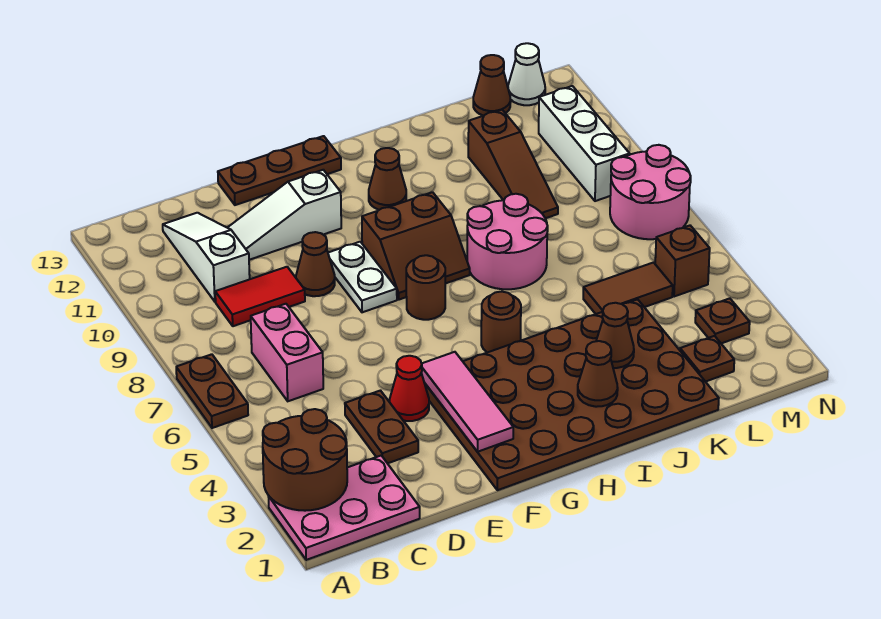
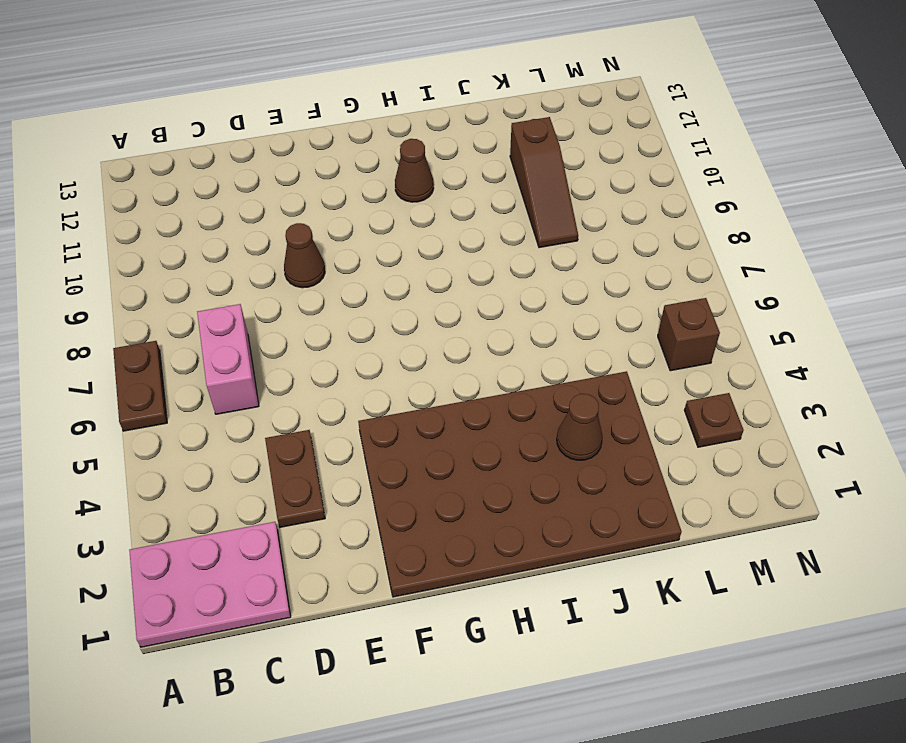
none -> red 1x2 tile [215,267,305,326]
none -> white 1x3 slope [163,213,250,302]
none -> white 1x3 slope [227,170,341,260]
none -> red 1x1 cone [390,356,429,421]

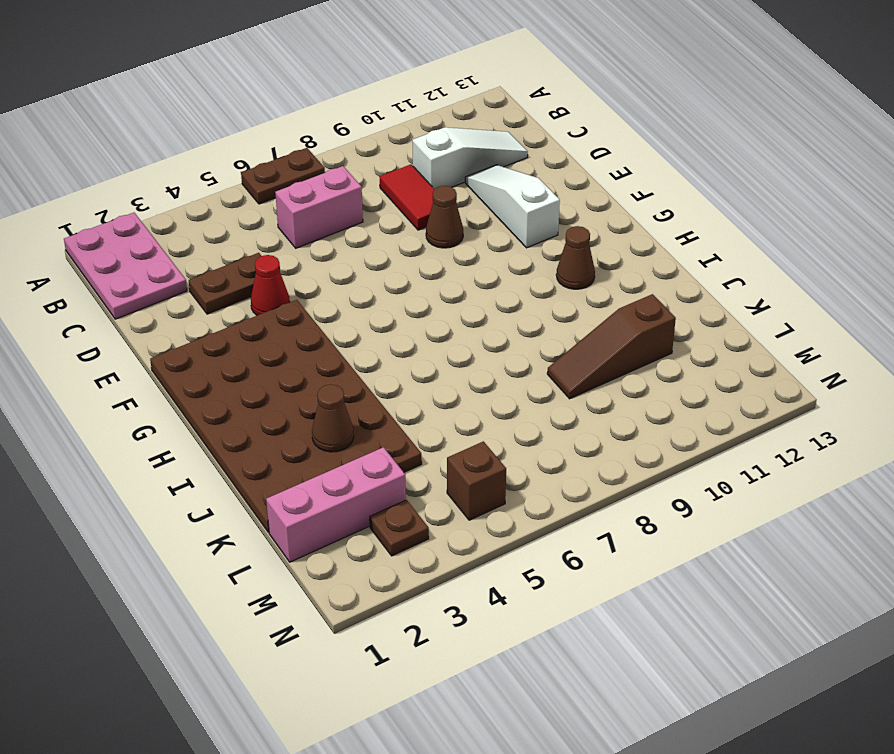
pink 1x3 brick [266,447,406,562] -> brown 1x1 plate [680,336,734,382]
none -> brown 1x3 plate [218,136,341,205]
none -> white 1x2 plate [328,242,397,312]
none -> brown 1x1 round brick [406,255,445,320]
none -> brown 2x2 slope [362,192,470,300]

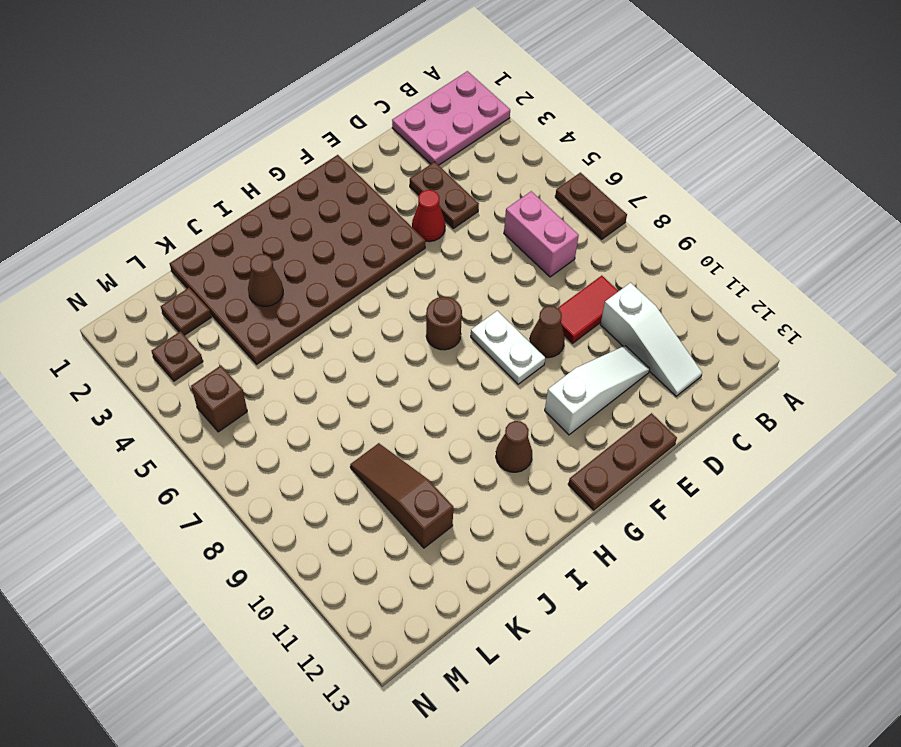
none -> brown 2x2 slope [362,192,470,300]
none -> brown 1x1 round brick [481,292,521,353]
none -> pink 2x2 round brick [467,194,548,289]
none -> brown 1x2 tile [583,263,673,314]

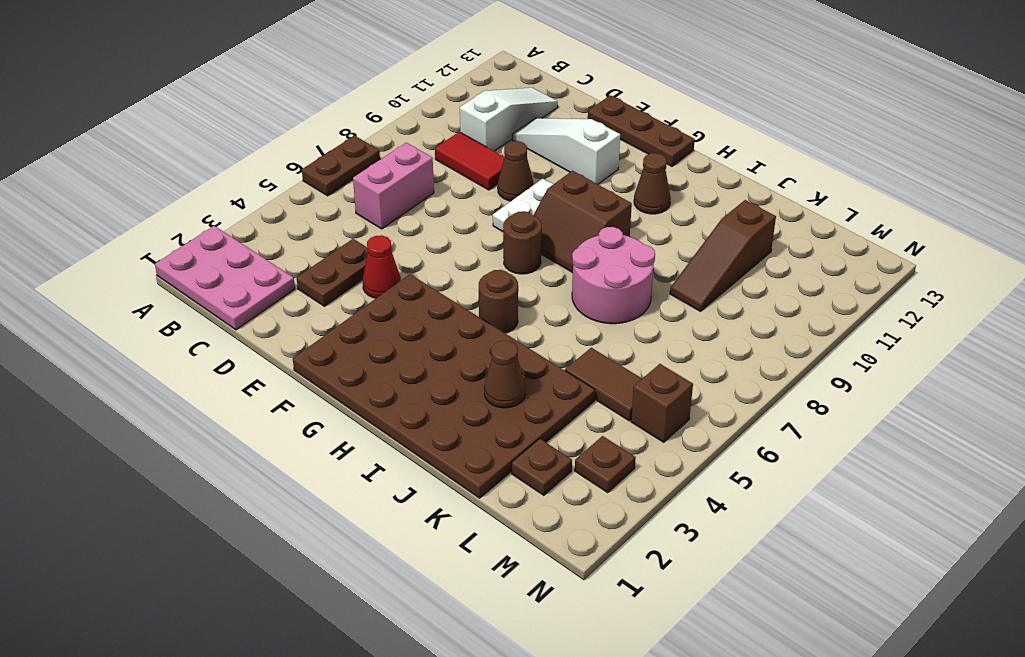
none -> brown 1x1 cone [473,55,511,116]
none -> pink 2x2 round brick [610,145,691,239]
none -> white 1x3 brick [539,86,630,201]
none -> white 1x1 cone [508,43,545,105]

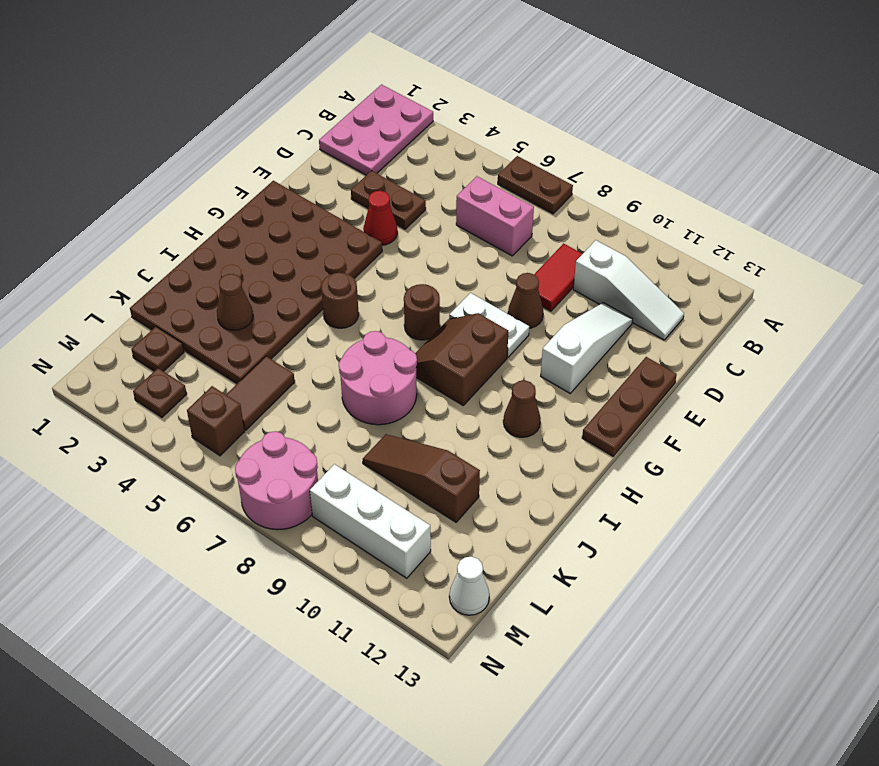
none -> brown 1x1 cone [473,55,511,116]
none -> brown 2x2 round brick [263,409,347,511]
none -> pink 1x3 tile [421,352,513,452]
none -> brown 1x1 cone [578,341,618,407]

